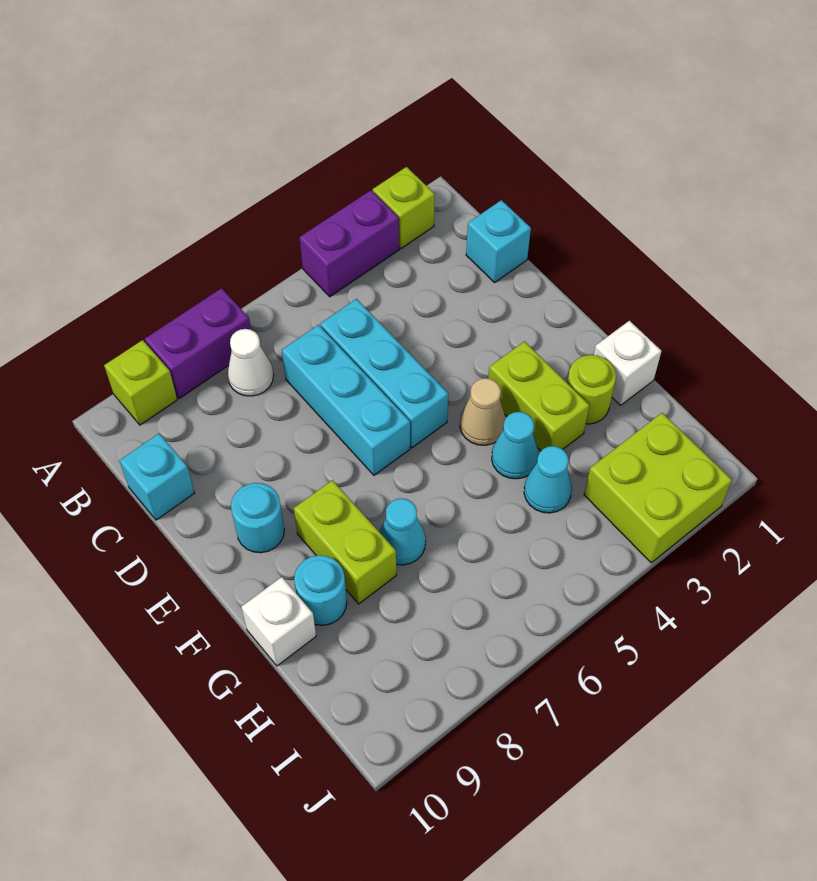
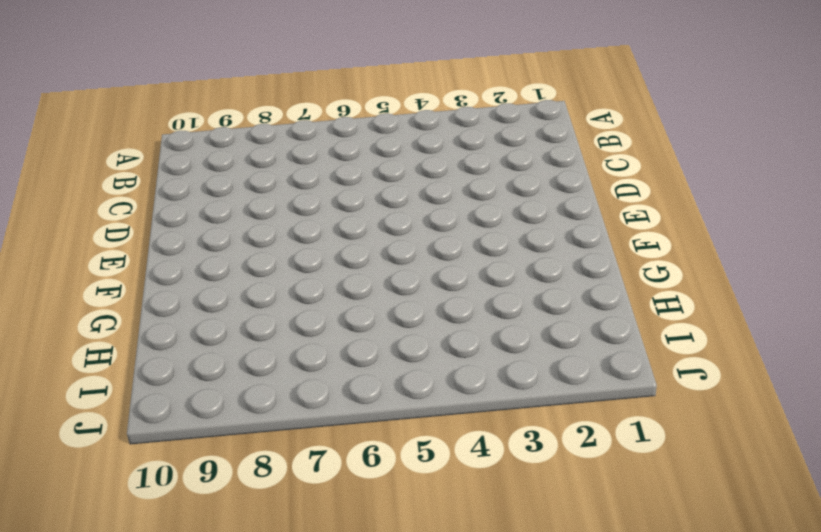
none -> lime 1x1 brick [373,167,435,248]
none -> purple 1x2 brick [300,190,399,297]
none -> purple 1x2 brick [145,288,251,399]

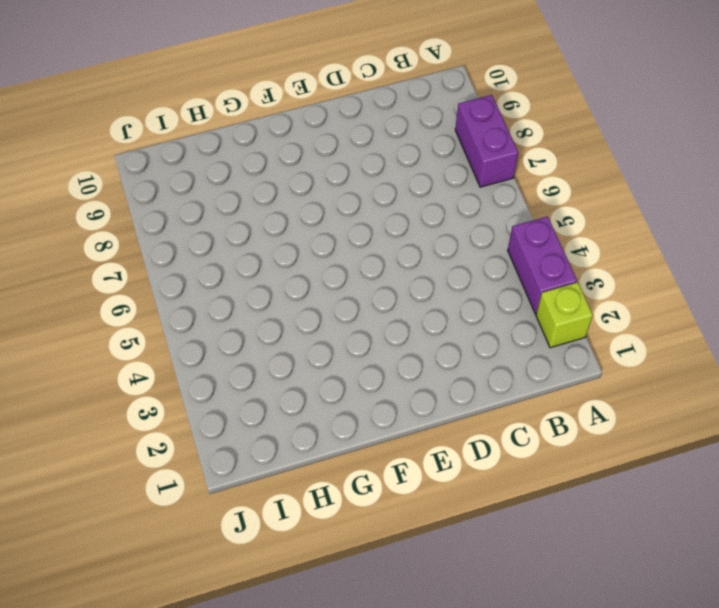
none -> lime 1x1 brick [104,340,177,425]
none -> white 1x1 cone [227,329,273,396]
none -> cyan 1x1 brick [466,200,531,283]

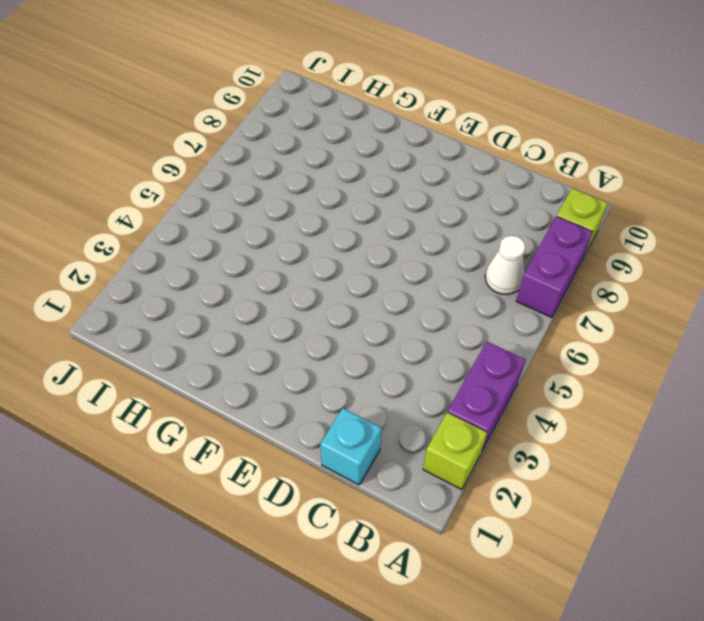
none -> cyan 1x3 brick [320,299,448,448]
none -> cyan 1x3 brick [282,325,410,475]
none -> cyan 1x1 brick [119,434,194,520]

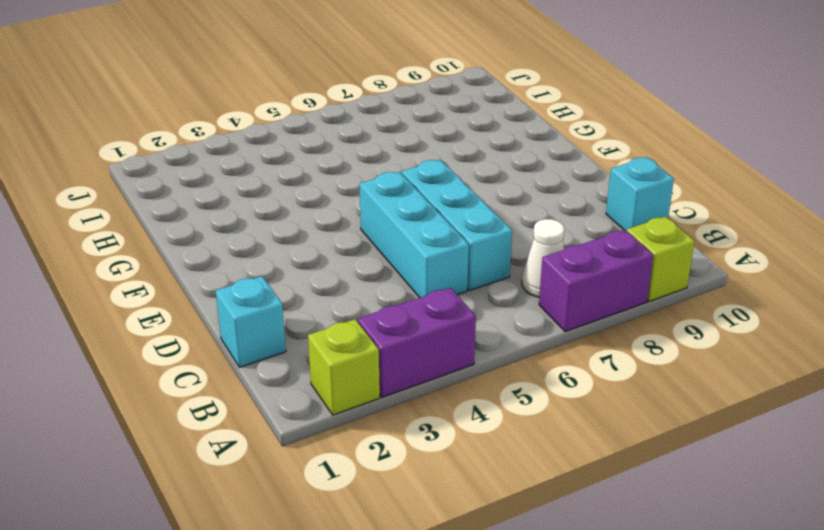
none -> cyan 1x1 round brick [231,483,285,553]
none -> lime 1x2 brick [488,341,589,451]
none -> tan 1x1 cone [460,378,506,445]

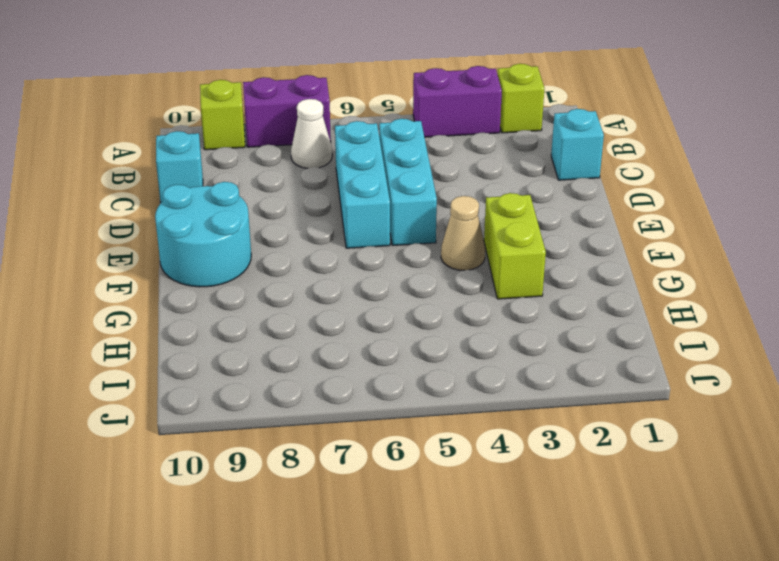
cyan 2x2 round brick [155,182,251,287] -> cyan 1x1 round brick [231,483,285,553]
none -> lime 1x2 brick [294,480,396,604]
none -> white 1x1 brick [594,321,661,405]
none -> lime 1x1 round brick [567,355,616,424]

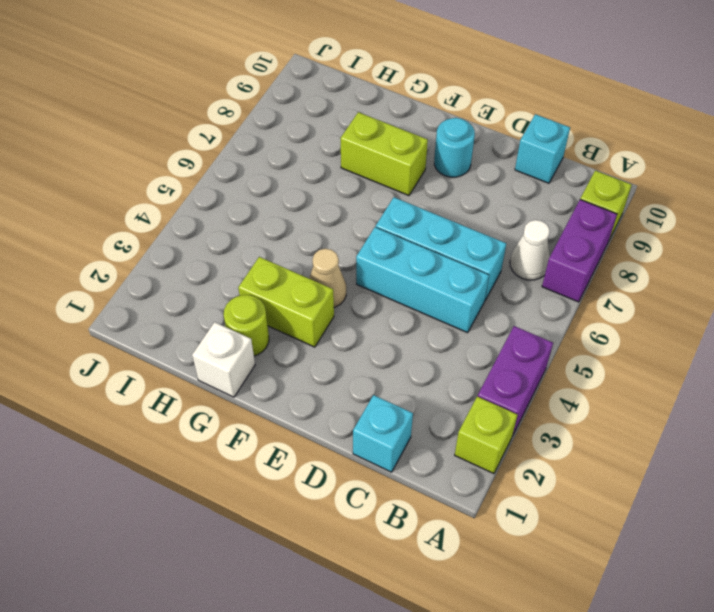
none -> cyan 1x1 cone [492,412,539,479]
none -> cyan 1x1 cone [379,498,426,565]
none -> cyan 1x1 round brick [294,555,347,625]

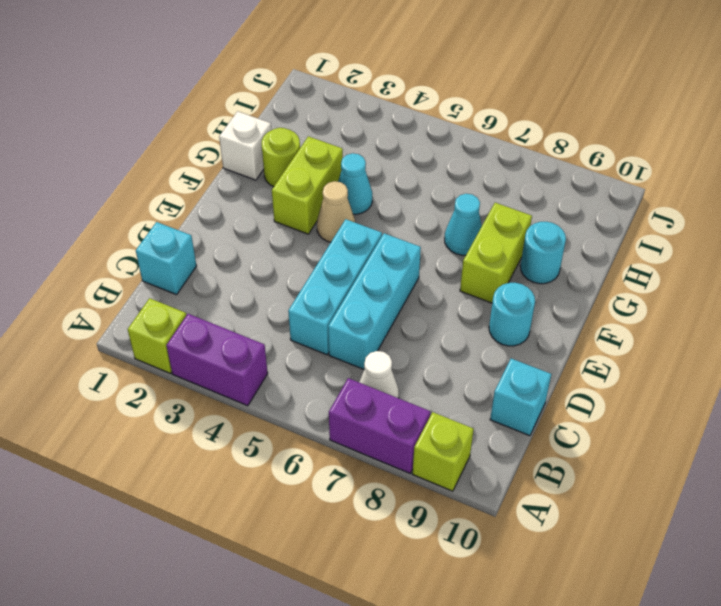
none -> white 1x1 brick [241,577,316,666]
none -> cyan 1x1 cone [524,446,572,513]
none -> lime 2x2 brick [584,413,732,563]

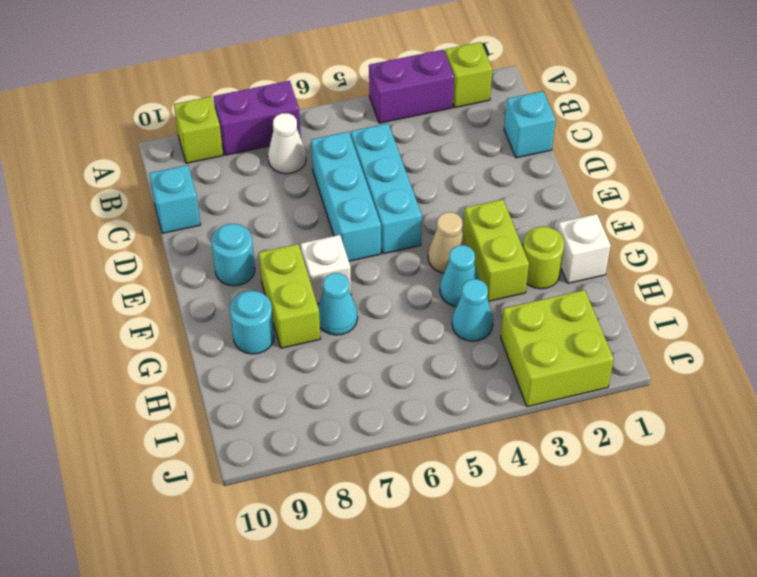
white 1x1 brick [301,235,351,304] -> white 1x1 brick moved to [241,577,316,666]

